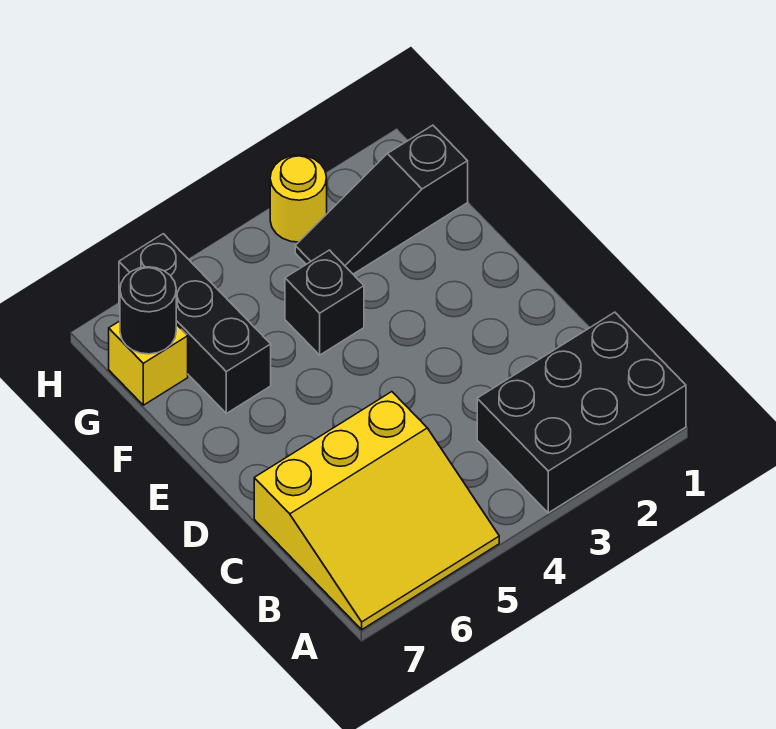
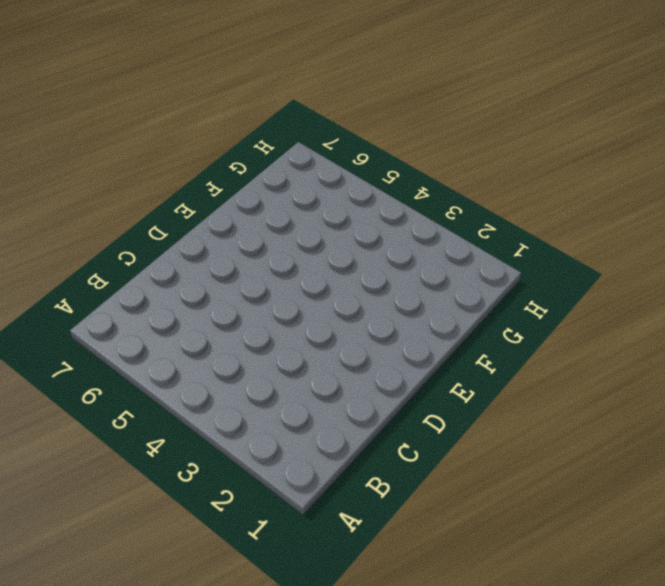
none -> black 2x3 brick [477,312,686,513]
none -> yellow 3x3 slope [254,392,499,629]

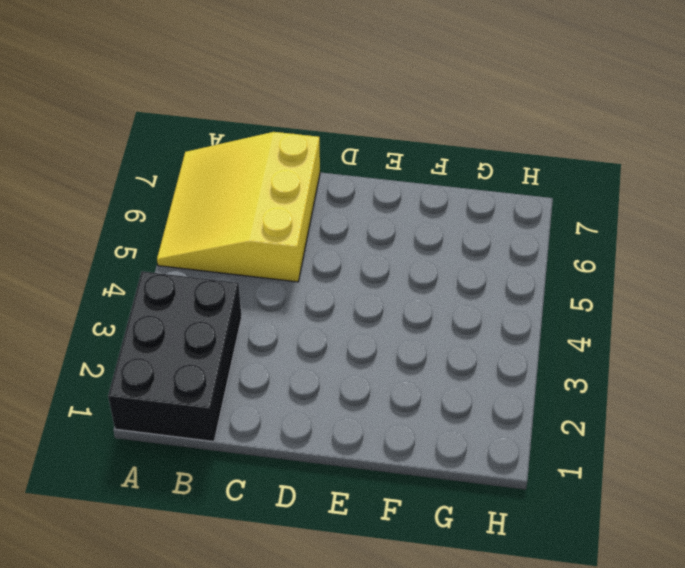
none -> black 1x1 brick [285,250,364,355]
none -> black 1x3 brick [119,234,271,413]

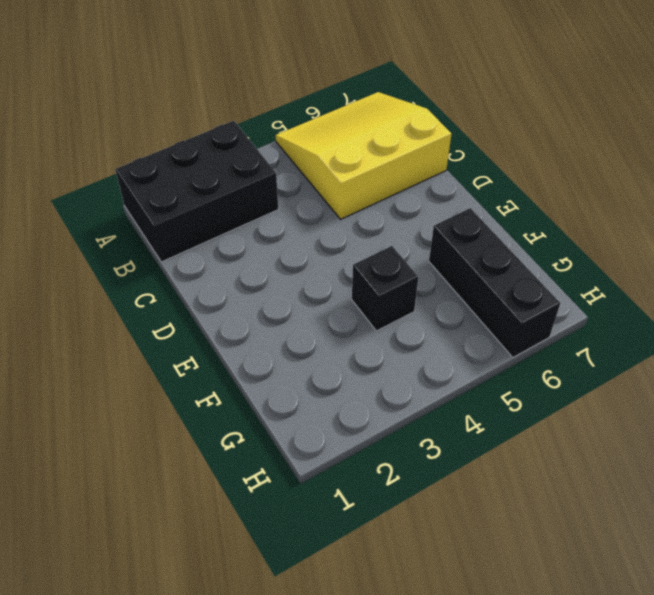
none -> black 1x3 slope [295,125,468,274]
none -> yellow 1x1 brick [109,321,188,405]

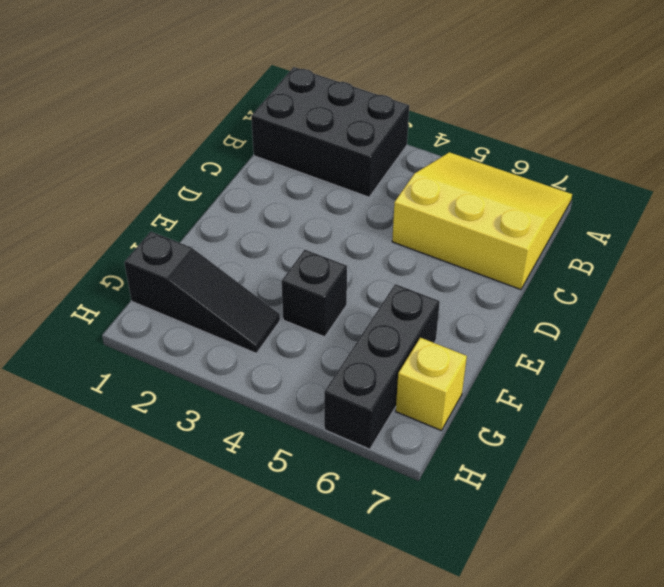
none -> yellow 1x1 round brick [270,155,327,242]
none -> black 1x1 round brick [120,267,176,354]

